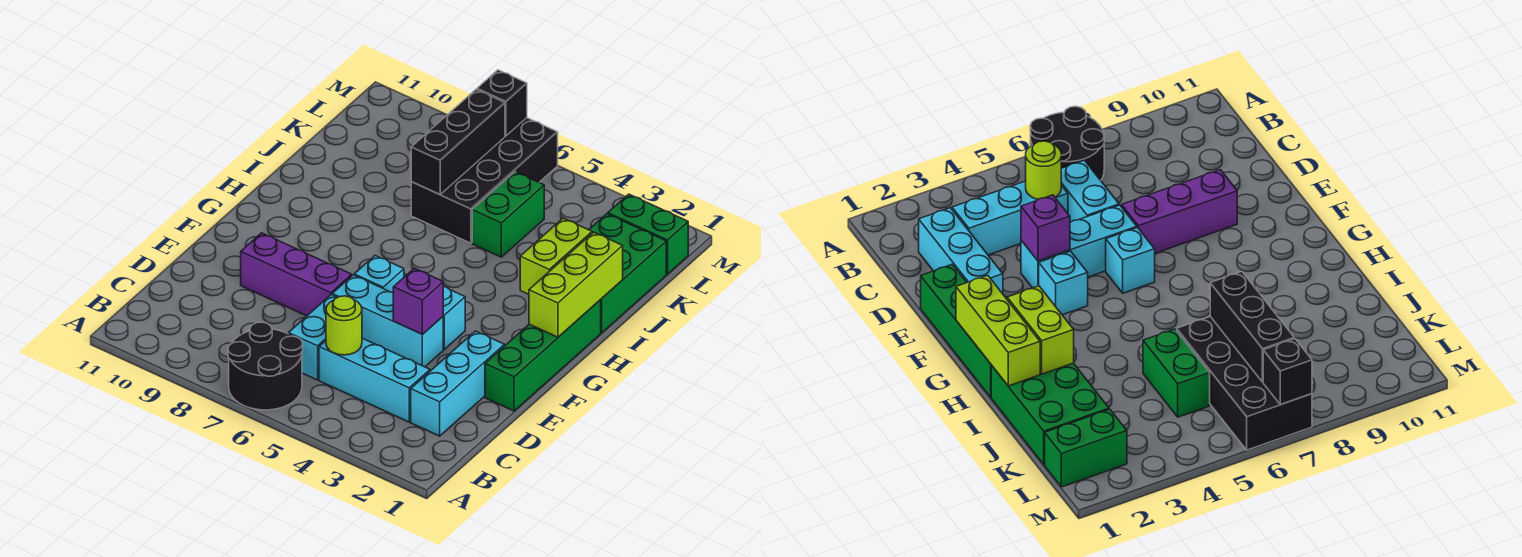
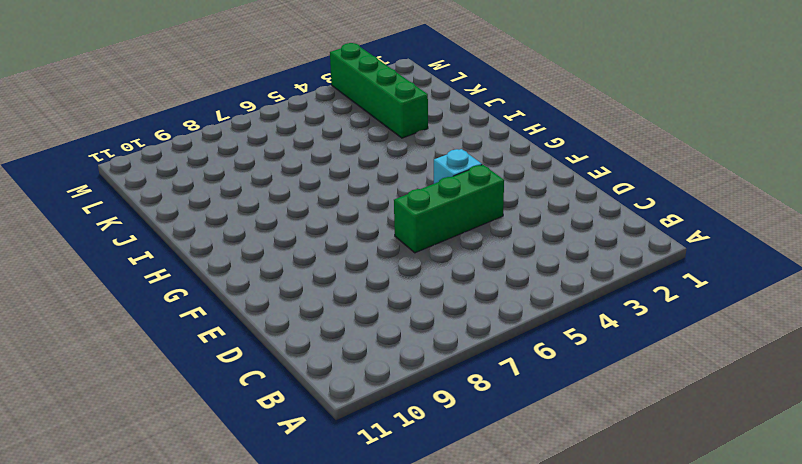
green 1x3 brick [394,165,504,253] -> cyan 1x3 brick [332,275,443,367]
green 1x4 brick [330,43,428,138] -> green 1x4 brick moved to [485,300,601,411]
none -> black 2x2 round brick [228,322,303,410]
none -> cyan 1x3 brick [411,331,504,436]
none -> cyan 1x3 brick [319,338,430,422]

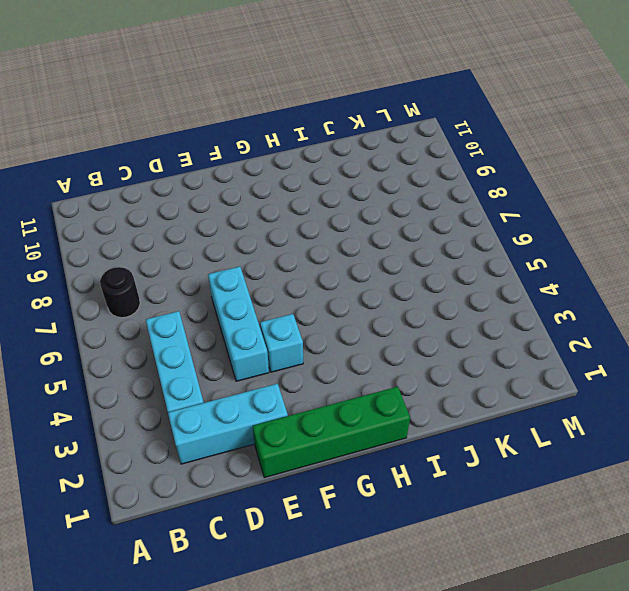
black 1x1 round brick [100,267,140,318] -> black 2x2 round brick [228,322,303,410]
none -> cyan 1x2 brick [288,295,337,380]
none -> purple 1x3 brick [241,233,352,316]
none -> cyan 1x1 brick [354,256,404,292]

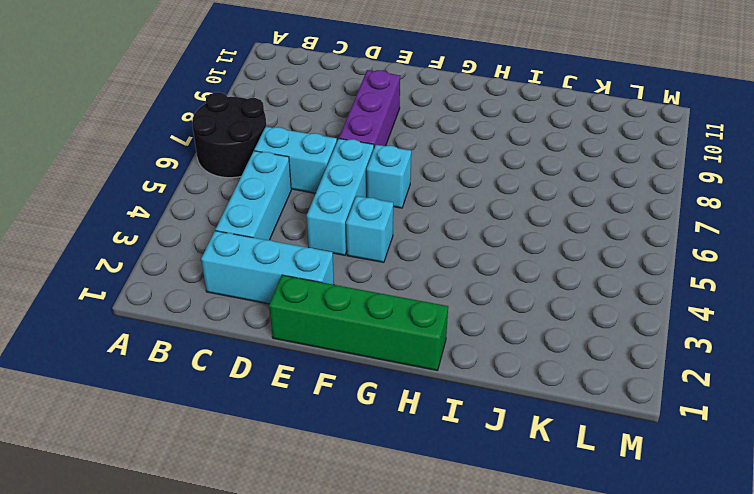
none -> green 2x3 brick [589,214,666,333]
none -> green 1x2 brick [472,172,544,257]
none -> black 2x4 brick [411,118,558,243]

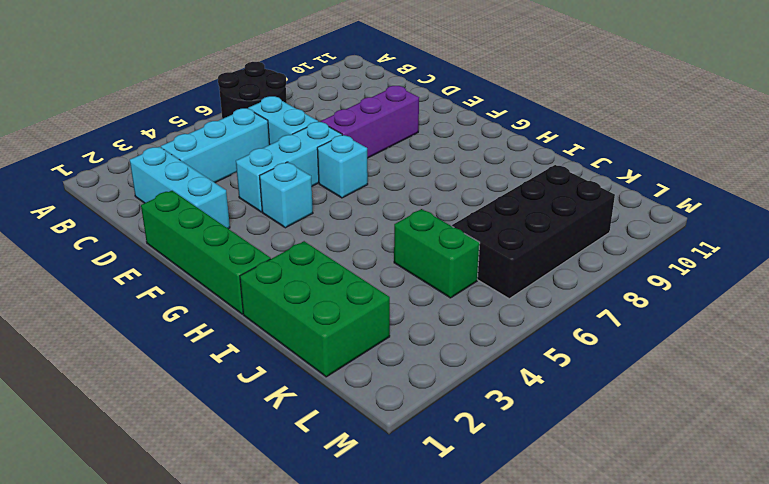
black 2x4 brick [452,165,615,299] -> black 2x4 brick turned to [411,118,558,243]
none -> green 1x2 brick [608,194,688,274]
none -> lime 1x1 round brick [326,296,362,355]
none -> purple 1x1 brick [393,268,443,334]

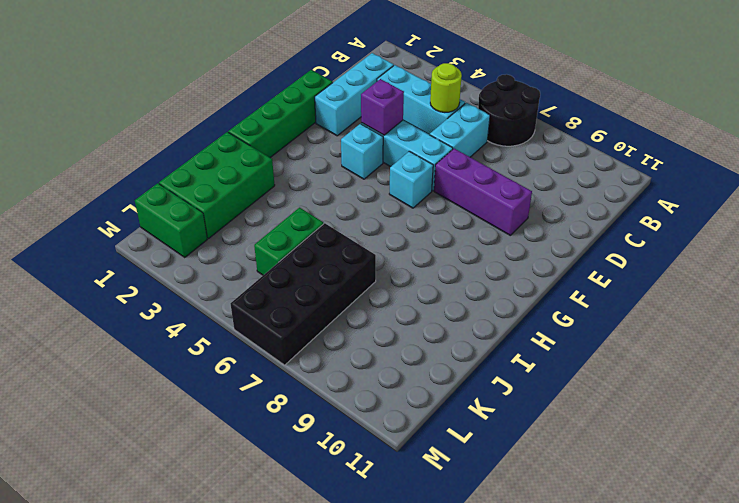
none -> lime 1x3 brick [529,232,623,337]
none -> lime 1x2 brick [520,218,592,294]
none -> black 1x3 brick [411,90,505,194]

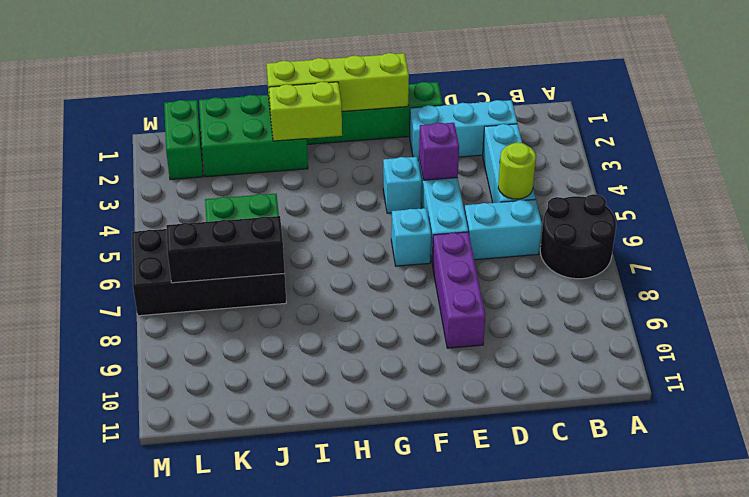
lime 1x4 brick [267,53,409,112] -> lime 1x3 brick [529,232,623,337]
none -> black 1x1 brick [477,70,527,136]

